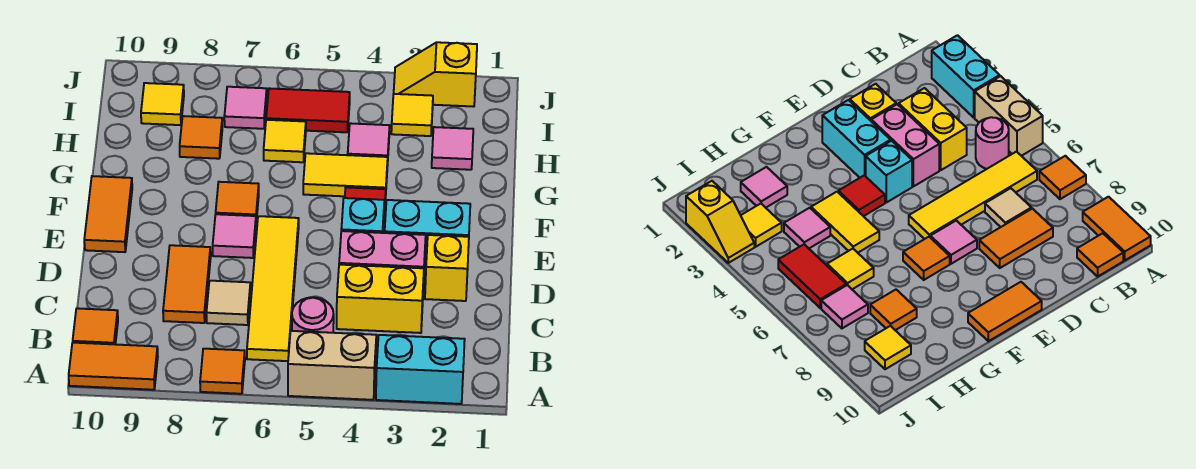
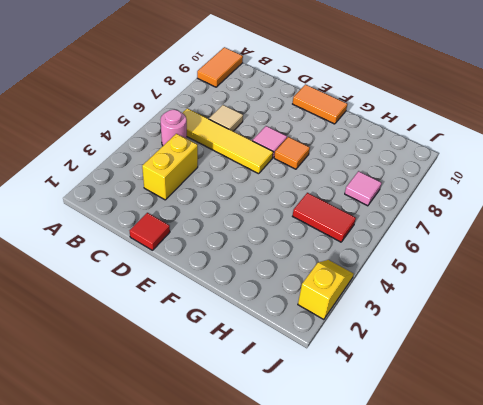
red 1x1 tile [130,213,170,250] -> red 1x1 tile moved to [345,187,386,218]
red 1x2 tile [293,193,356,242] -> red 1x2 tile turned to [266,88,350,132]
none -> cyan 1x2 brick [376,335,465,404]
none -> tan 1x2 brick [288,331,376,400]
none -> orange 1x1 tile [200,349,245,394]

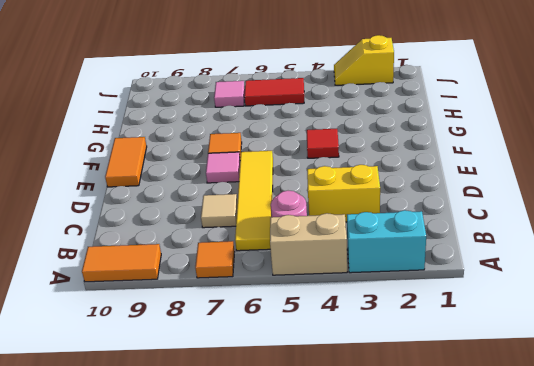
none -> orange 1x1 tile [73,308,118,344]
none -> orange 1x2 tile [163,245,211,323]
none -> yellow 1x1 brick [425,235,469,301]

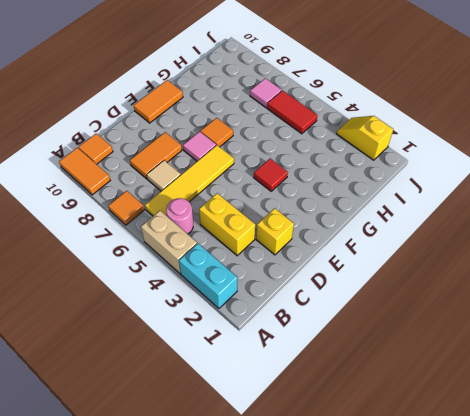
none -> pink 1x2 brick [339,231,426,287]
none -> cyan 1x2 brick [385,200,470,266]
none -> cyan 1x1 brick [341,198,384,233]

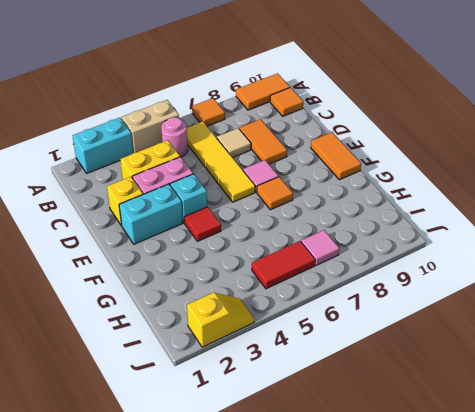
none -> yellow 1x2 tile [303,153,388,196]
none -> pink 1x1 tile [432,127,473,170]
none -> pink 1x1 tile [348,123,390,157]

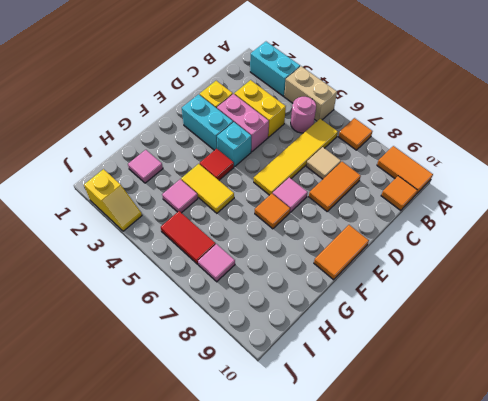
none -> yellow 1x1 tile [264,120,306,162]
none -> orange 1x1 tile [180,116,222,159]
none -> yellow 1x1 tile [391,94,433,136]

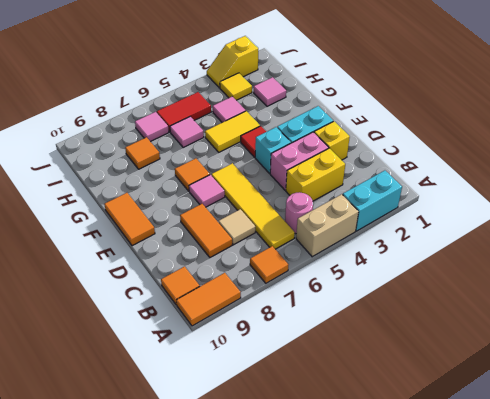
pink 1x1 tile [170,117,204,148] -> yellow 1x1 tile [264,120,306,162]
none -> yellow 1x1 tile [141,83,184,125]

